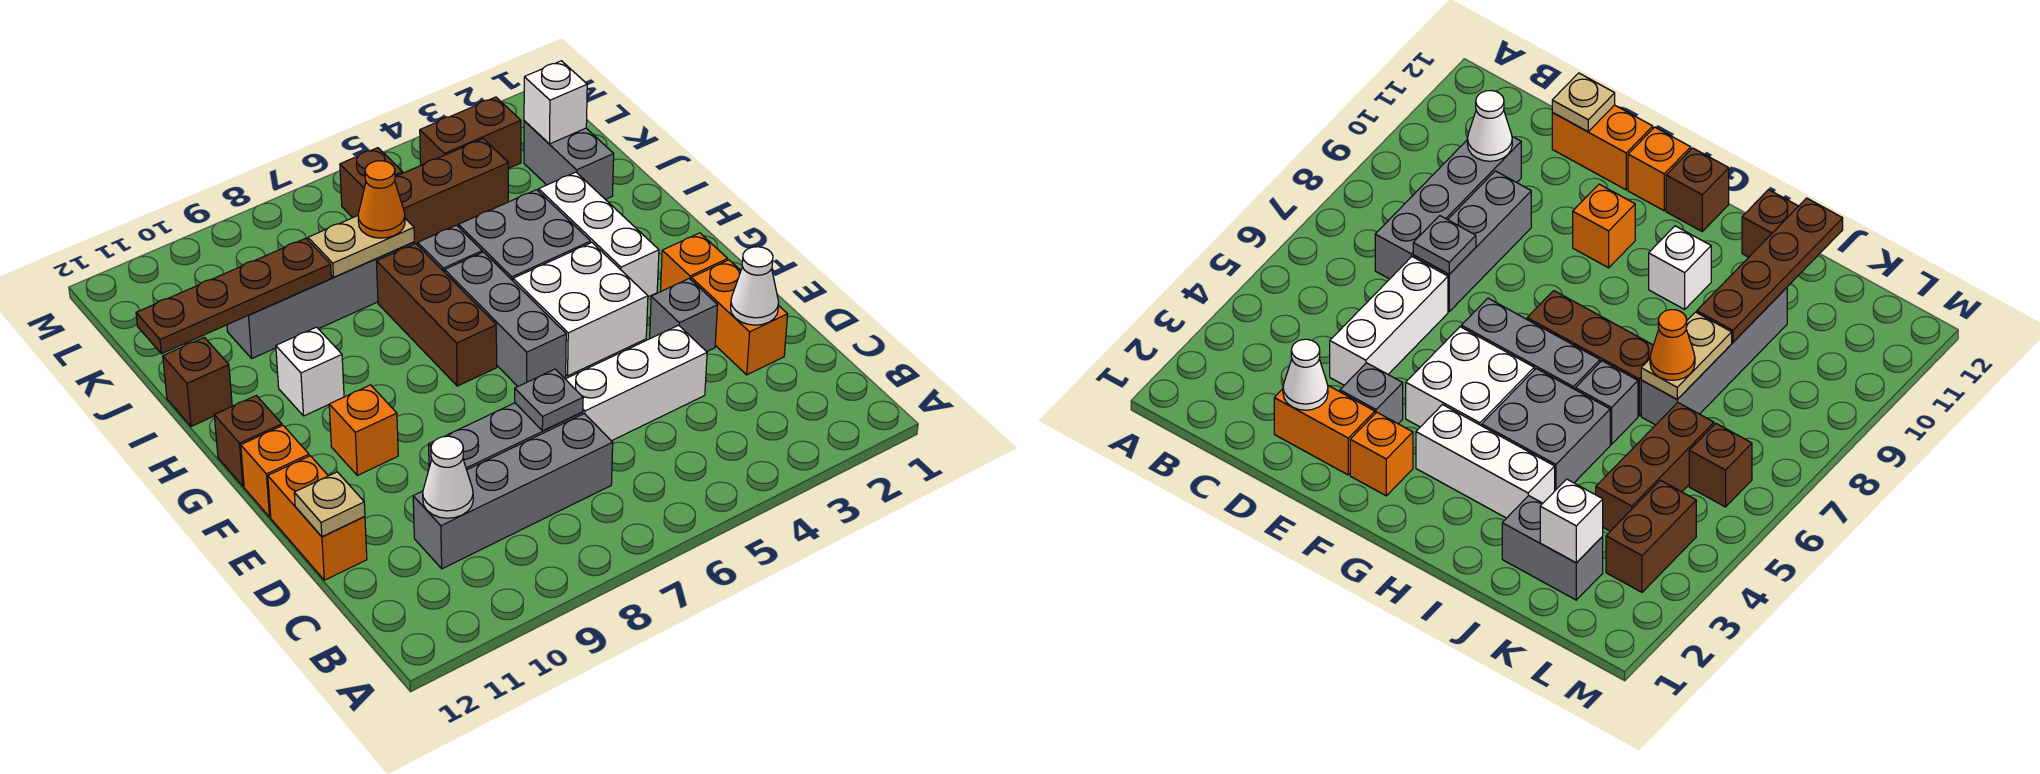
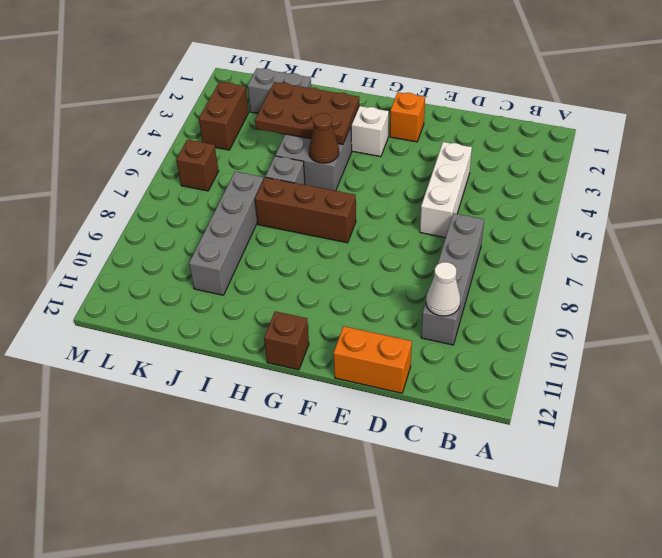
brown 2x3 plate [255,82,359,145] -> none
brown 1x1 cone [309,113,339,163] -> none
none -> orange 1x2 brick [691,260,788,375]
none -> grey 1x3 brick [429,403,583,470]
none -> grey 1x1 brick [650,278,718,352]
none -> white 2x2 brick [513,243,648,376]

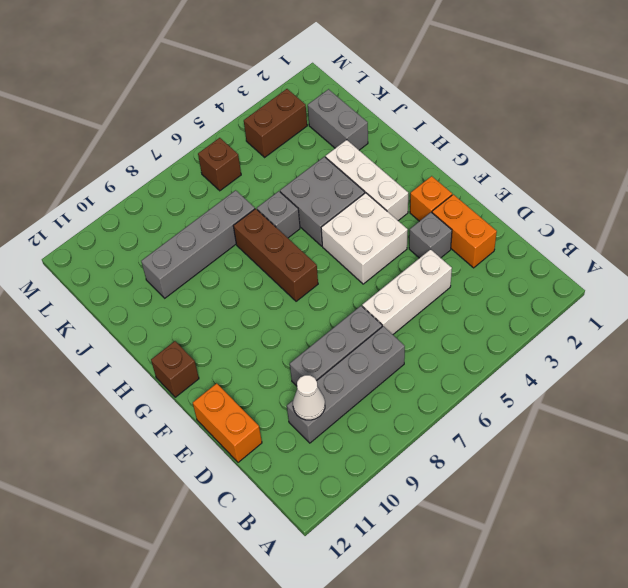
none -> grey 1x3 brick [445,252,566,386]
none -> orange 1x1 brick [329,385,398,475]
none -> orange 1x1 brick [241,426,309,517]
none -> white 1x1 brick [276,327,344,416]

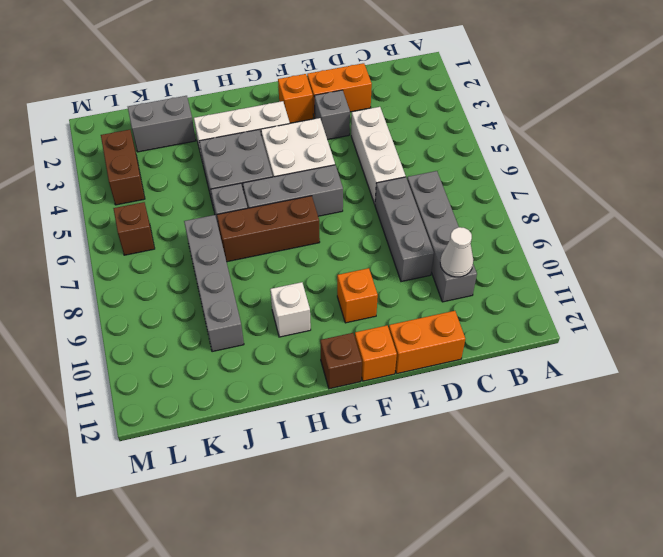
none -> brown 1x1 brick [163,337,232,426]
none -> brown 1x3 brick [395,139,508,245]
none -> white 1x1 cone [731,247,779,325]
none -> grey 1x1 plate [515,369,583,431]

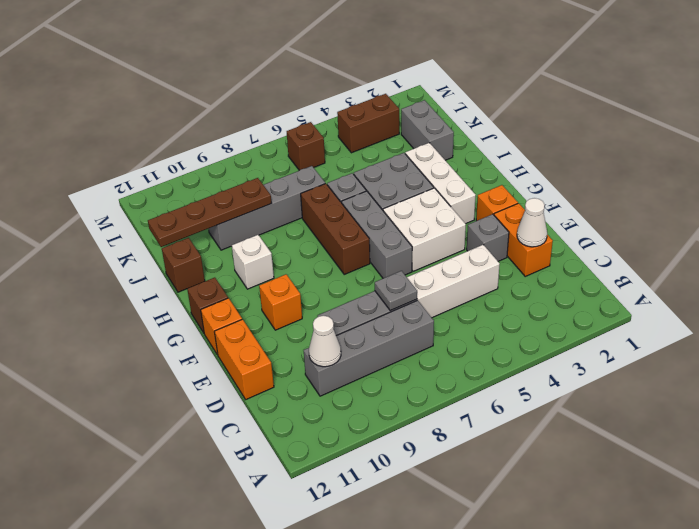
none -> brown 1x3 brick [395,139,508,245]
none -> tan 1x1 plate [294,472,365,537]
none -> tan 1x2 plate [308,216,414,277]
none -> white 1x1 brick [524,61,587,144]

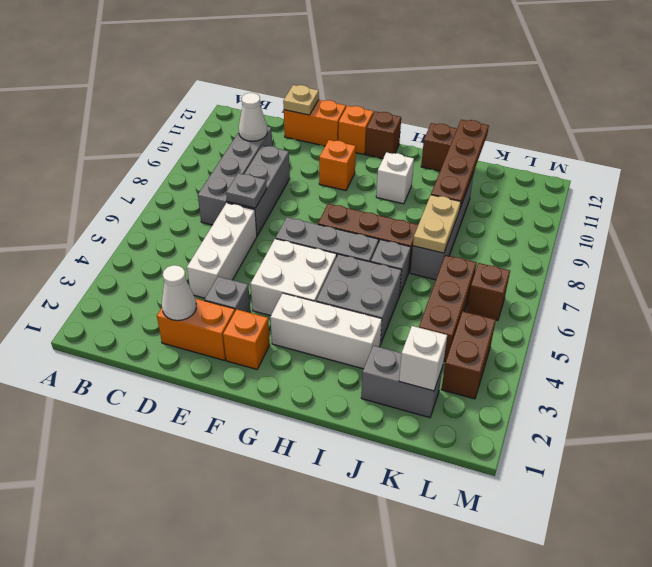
none -> orange 1x1 cone [358,161,405,238]

